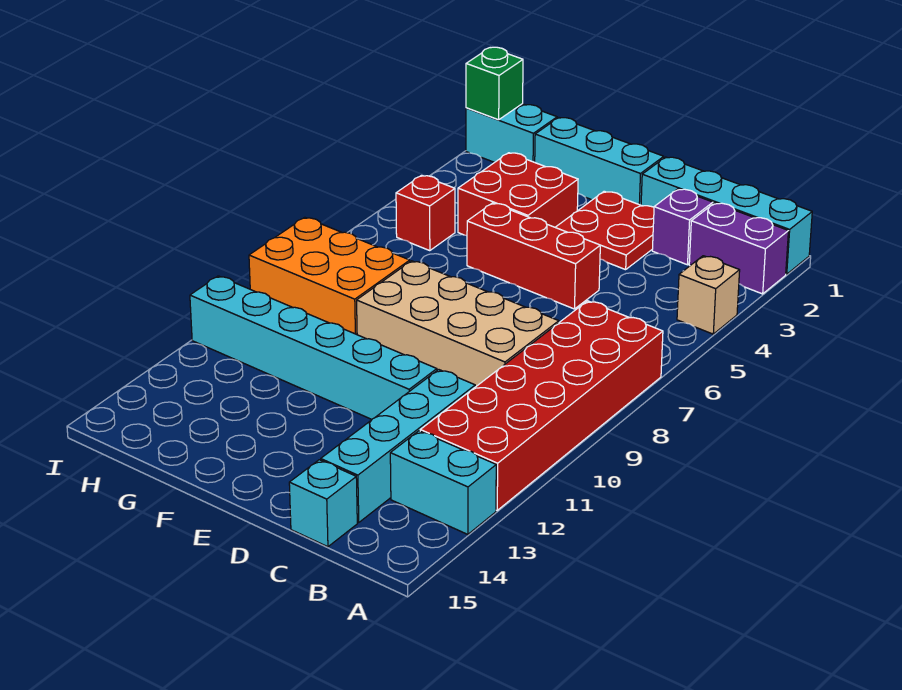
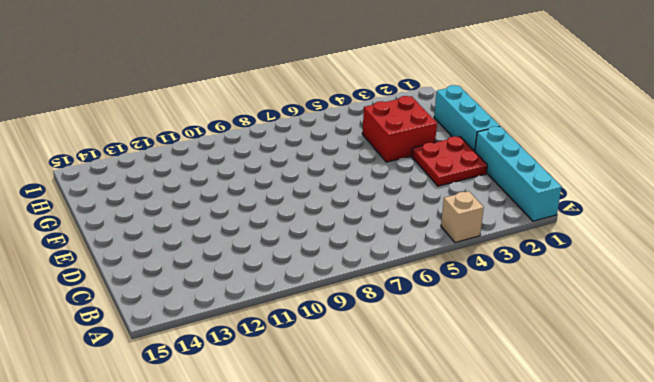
none -> purple 1x2 brick [689,203,788,294]
none -> red 2x6 brick [420,301,663,510]
none -> cyan 1x2 brick [390,431,496,534]

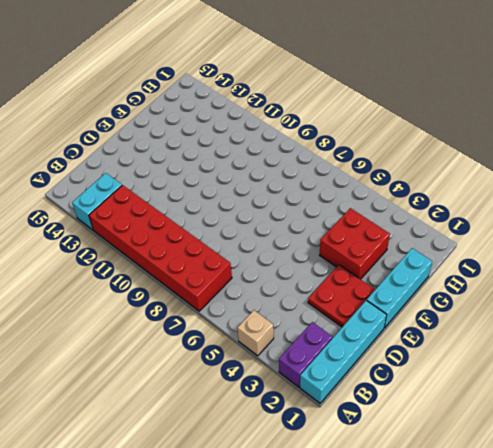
none -> purple 1x1 brick [652,189,713,265]
none -> tan 2x4 brick [357,261,559,387]
none -> cyan 1x4 brick [321,370,475,522]

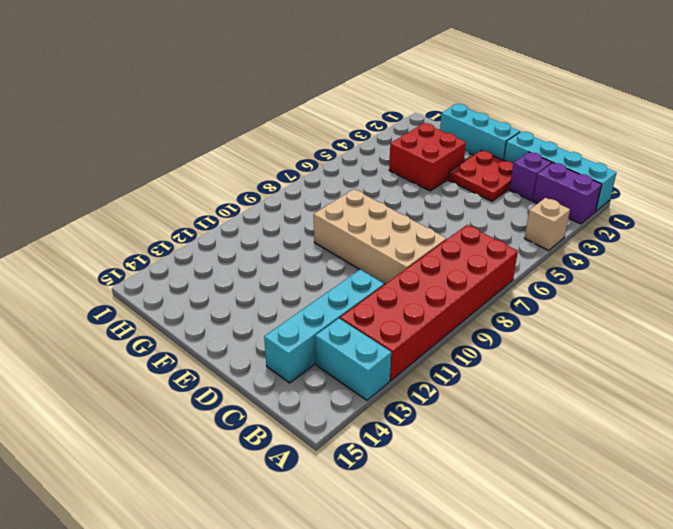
none -> cyan 1x1 brick [289,460,357,547]
none -> red 1x3 brick [467,203,600,309]
none -> cyan 1x6 brick [190,276,437,419]

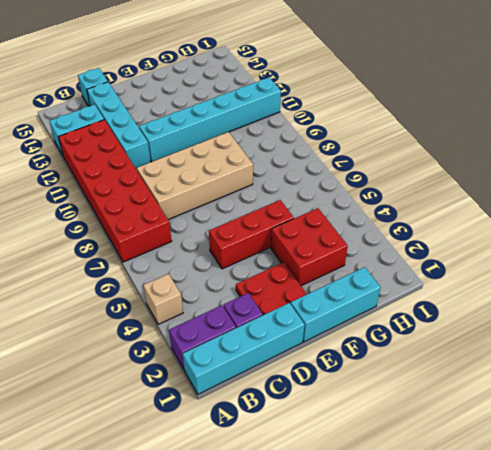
none -> orange 2x3 brick [249,217,410,335]
none -> cyan 1x2 brick [466,104,557,162]
none -> red 1x1 brick [396,175,455,251]

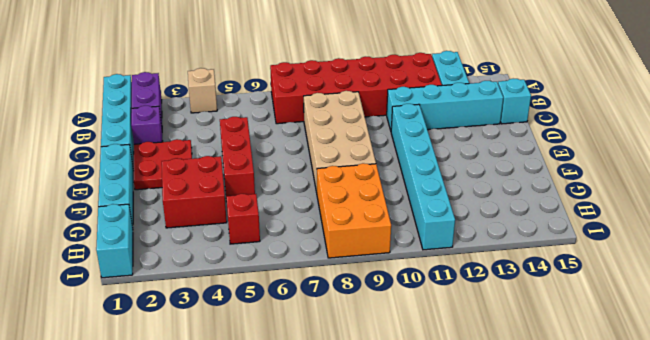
none -> green 1x1 brick [466,47,523,120]

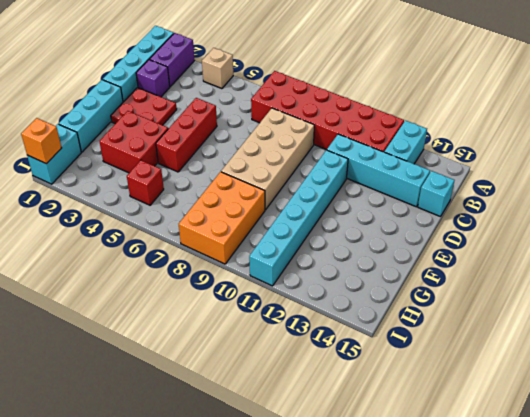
orange 1x1 brick [21,118,61,164] -> green 1x1 brick [466,47,523,120]

